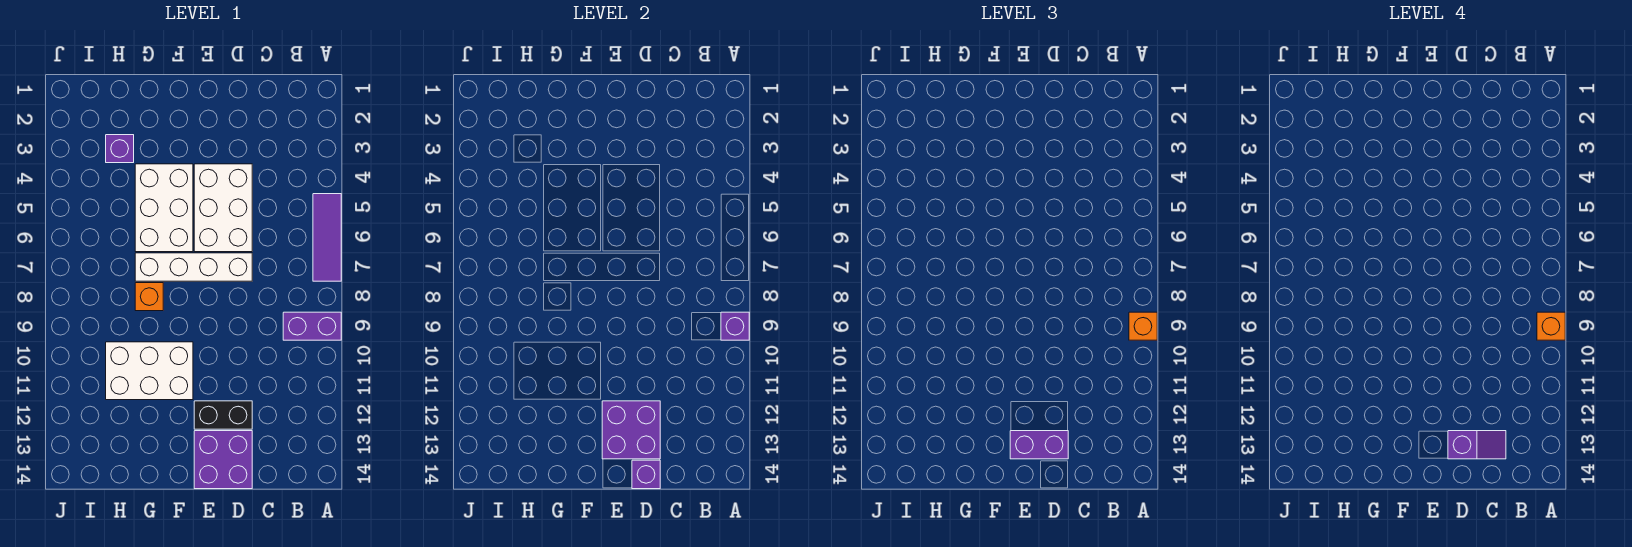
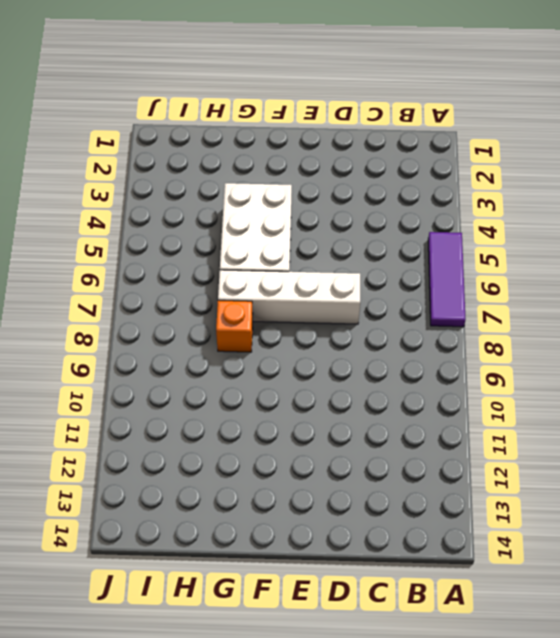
none -> purple 1x2 brick [283,312,341,340]
none -> white 2x3 brick [194,164,252,252]
none -> black 1x2 brick [194,401,252,429]

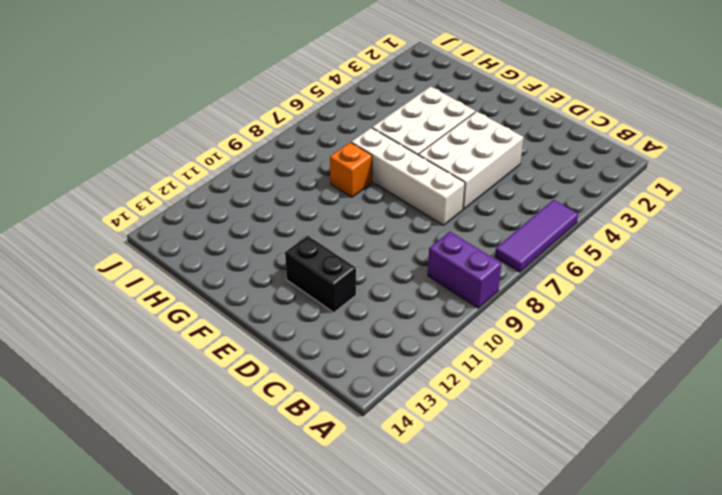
none -> purple 2x2 brick [194,431,252,489]
none -> white 2x3 brick [106,342,193,400]
none -> purple 1x1 brick [106,135,134,163]

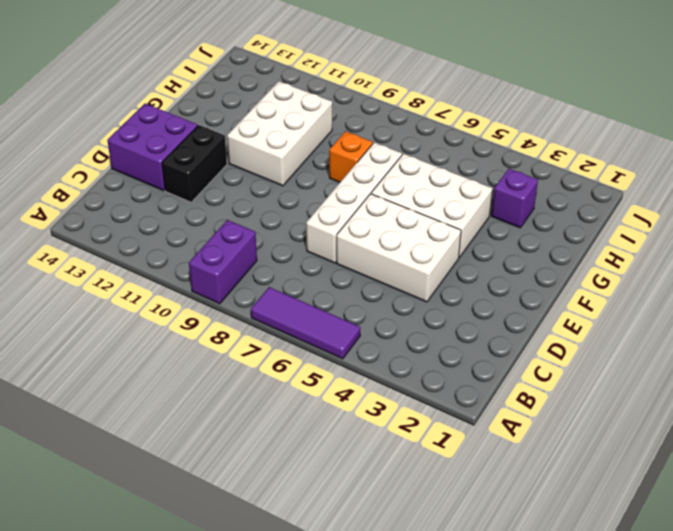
none -> purple 1x1 brick [721,312,749,340]
none -> purple 2x2 brick [602,401,660,459]
none -> purple 1x1 brick [632,460,660,489]

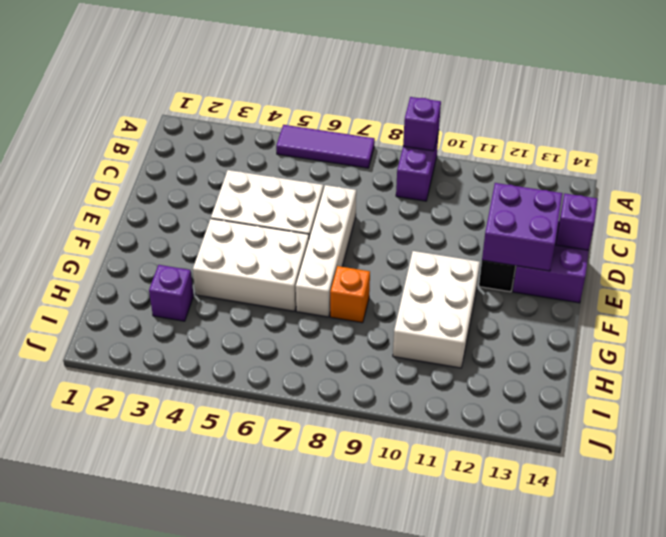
none -> orange 1x1 brick [1129,312,1157,340]
none -> purple 1x2 brick [1010,431,1068,459]
none -> orange 1x1 brick [1537,312,1565,340]

